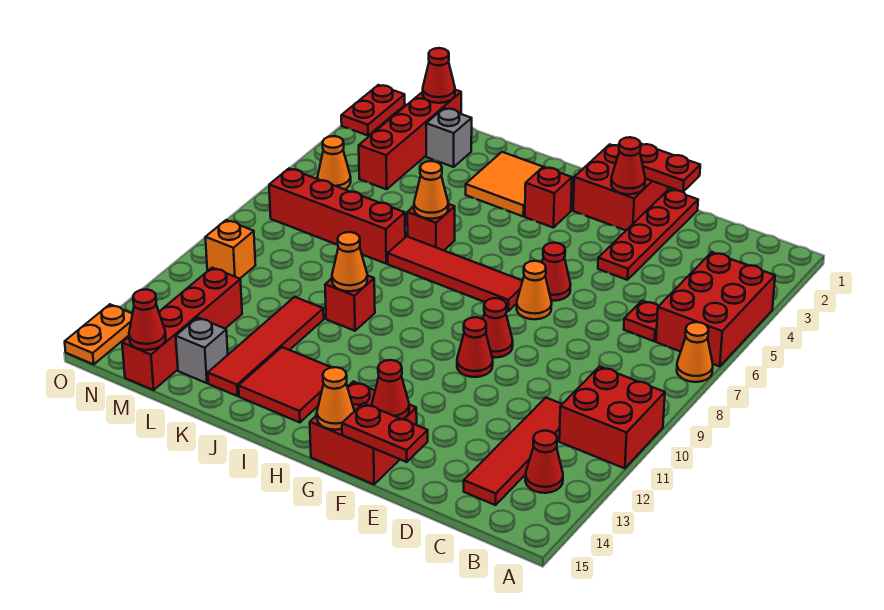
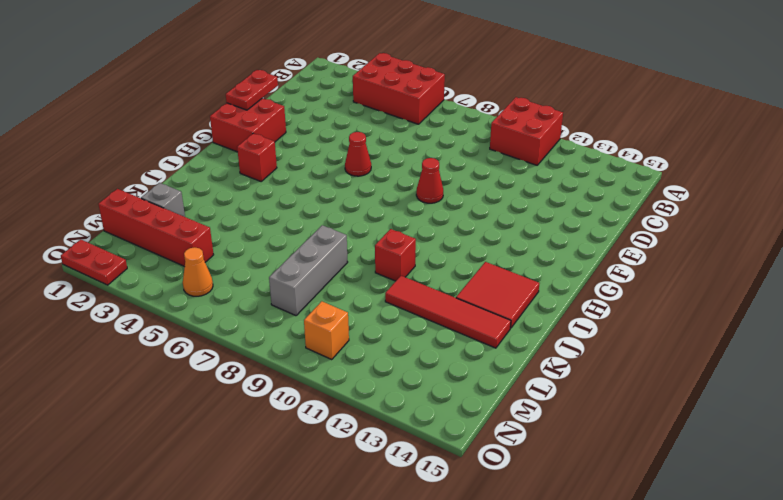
grey 1x3 brick [269,225,348,316] -> none
none -> orange 1x1 cone [677,322,713,382]
none -> red 1x1 cone [525,431,563,493]
none -> red 1x1 plate [624,301,658,341]
none -> red 1x4 tile [464,398,562,505]

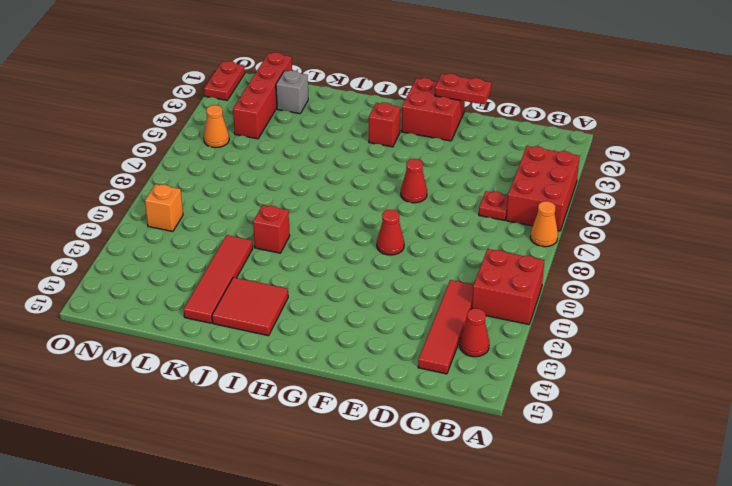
none -> red 1x4 plate [598,189,698,280]
none -> orange 1x1 cone [517,261,552,319]
none -> red 1x1 cone [457,317,493,377]
none -> red 2x2 brick [310,382,417,484]

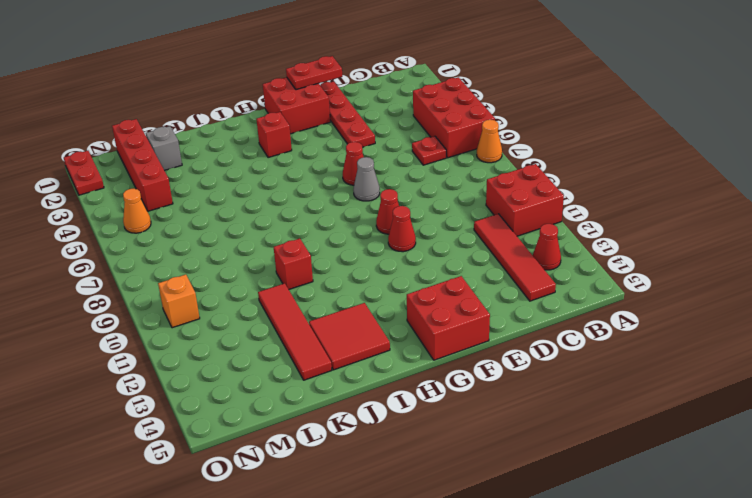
grey 1x1 cone [353,157,380,201] -> orange 1x1 cone [517,261,552,319]
none -> red 1x4 tile [388,236,522,311]
none -> orange 2x2 tile [466,152,543,216]
none -> red 1x1 brick [407,204,455,250]
none -> red 1x4 brick [269,169,405,264]

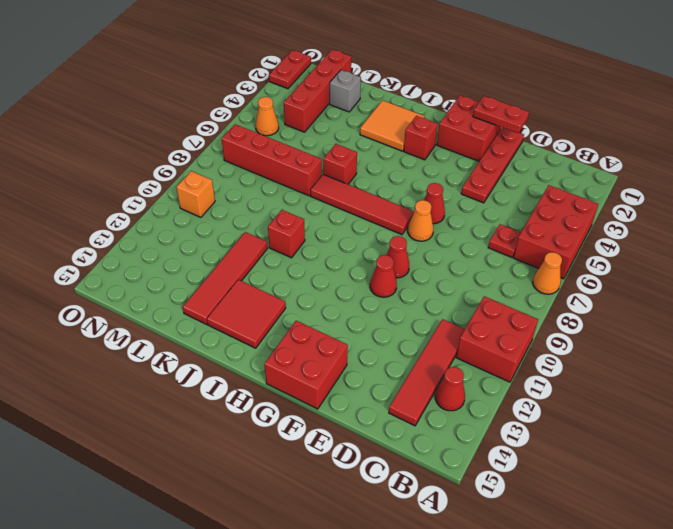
none -> grey 1x1 brick [176,317,228,383]
none -> red 1x4 brick [122,268,242,390]
none -> orange 1x2 plate [65,304,132,364]
none -> red 1x2 plate [342,403,428,462]

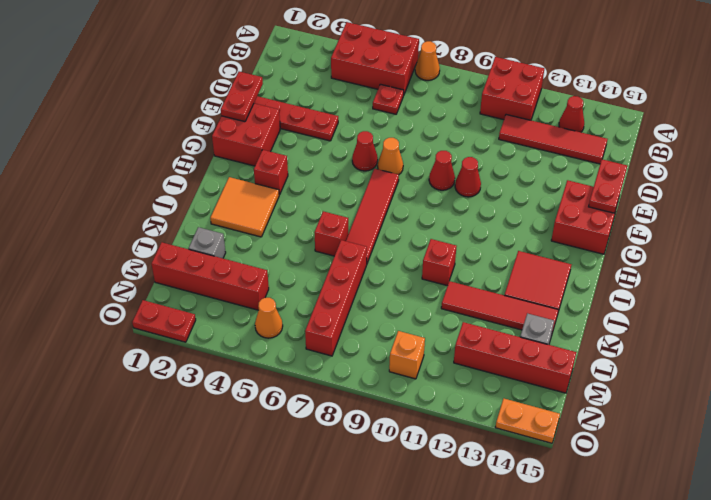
none -> red 1x1 cone [611,137,645,194]
none -> red 1x1 cone [372,360,409,419]
none -> orange 1x1 cone [317,367,354,430]
none -> orange 1x1 cone [414,161,448,219]

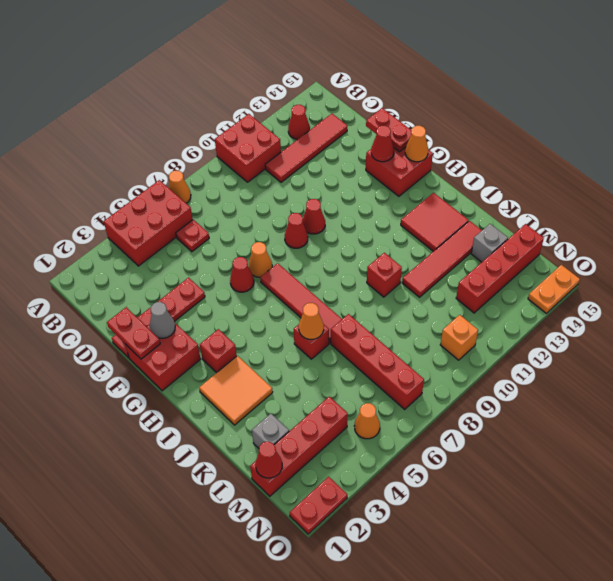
grey 1x1 cone [150,302,175,338] -> red 1x1 cone [611,137,645,194]
none -> orange 1x1 cone [332,232,367,291]
none -> red 1x1 cone [129,289,166,350]

